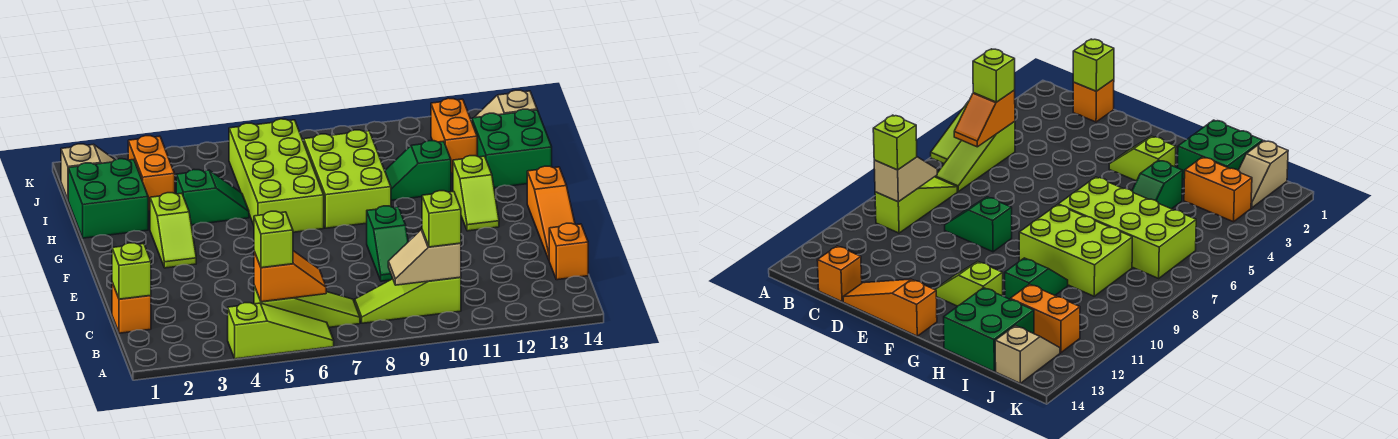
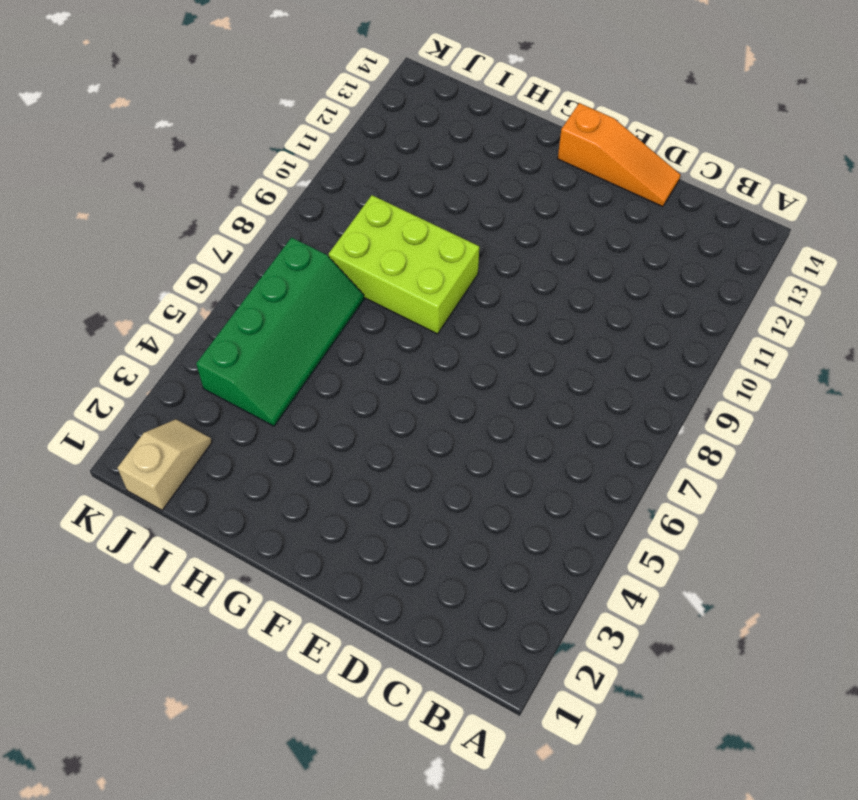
green 2x4 slope [196,238,364,426] -> lime 2x4 brick [229,119,324,232]
none -> lime 1x3 slope [228,303,334,359]
none -> lime 1x3 slope [254,286,360,327]
none -> lime 1x3 slope [355,277,461,323]

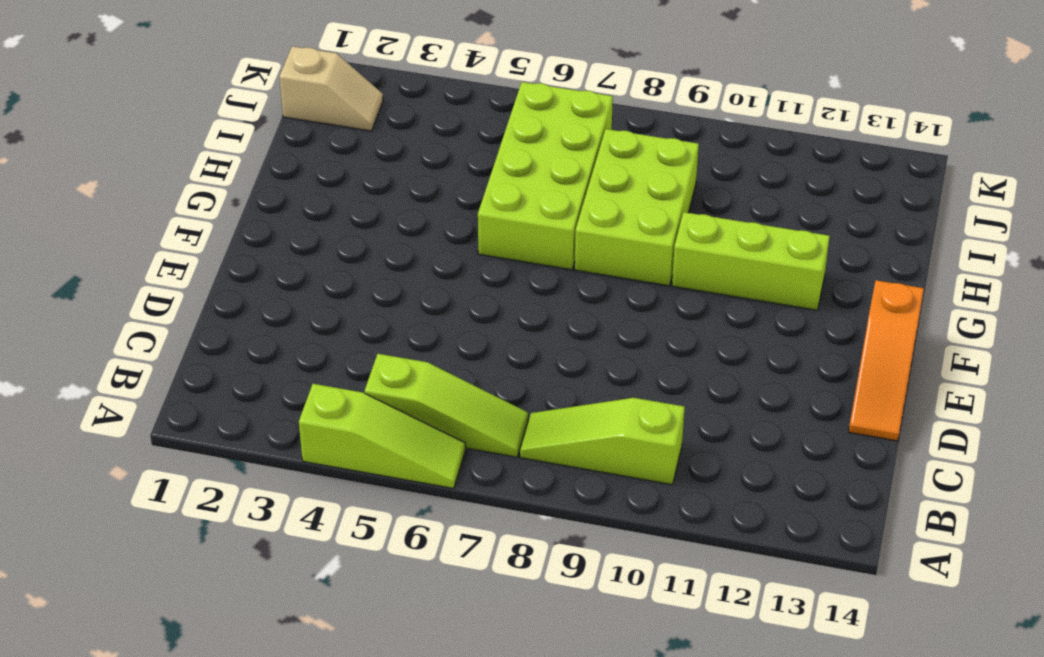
lime 1x3 brick [672,212,830,310] -> lime 1x2 slope [453,156,499,231]
none -> orange 1x1 brick [112,283,151,333]
none -> orange 1x1 brick [549,223,588,280]
none -> green 1x2 slope [367,206,408,281]

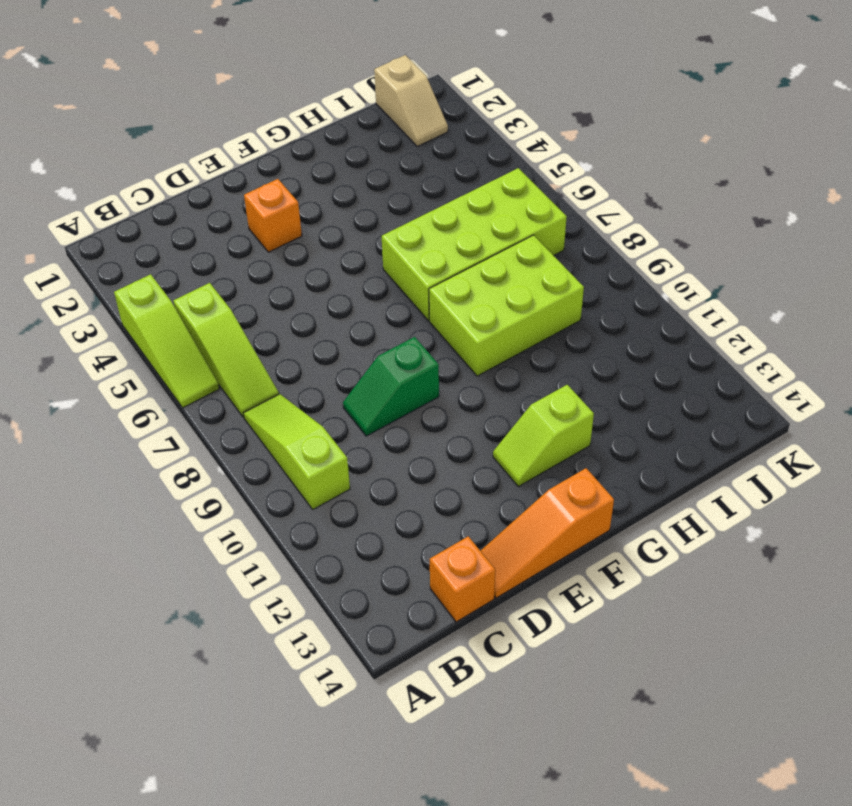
orange 1x1 brick [244,179,302,252] -> orange 1x1 brick moved to [112,283,151,333]
none -> lime 1x2 slope [150,193,196,268]
none -> green 2x2 brick [68,159,148,238]
none -> green 1x2 slope [176,170,249,225]

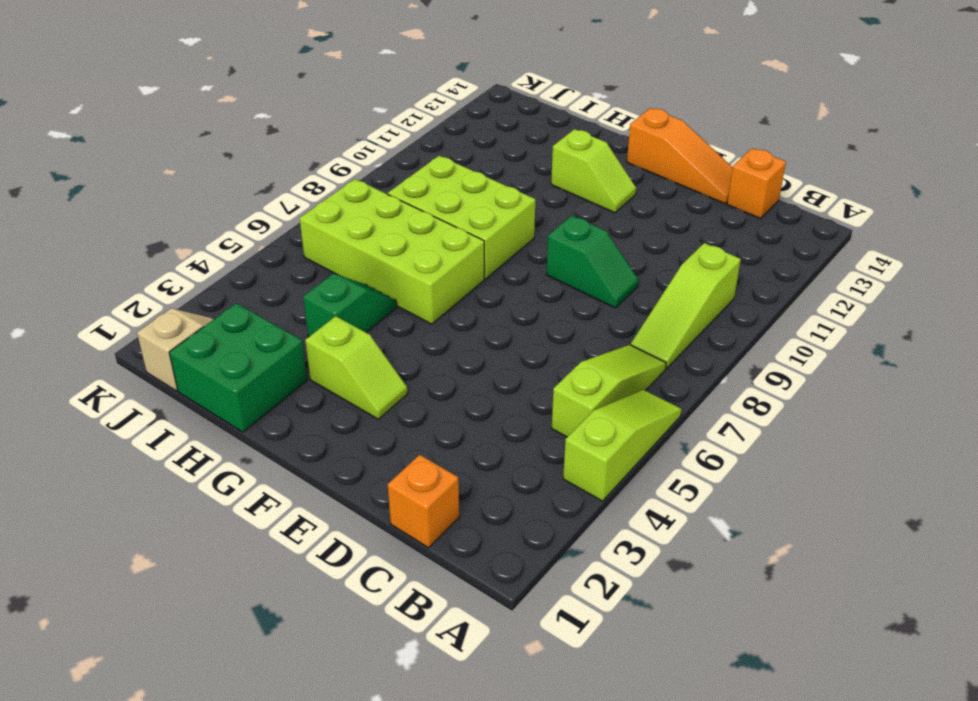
none -> green 1x2 slope [385,141,451,200]
none -> green 2x2 brick [472,109,552,188]
none -> orange 1x2 brick [128,136,175,210]

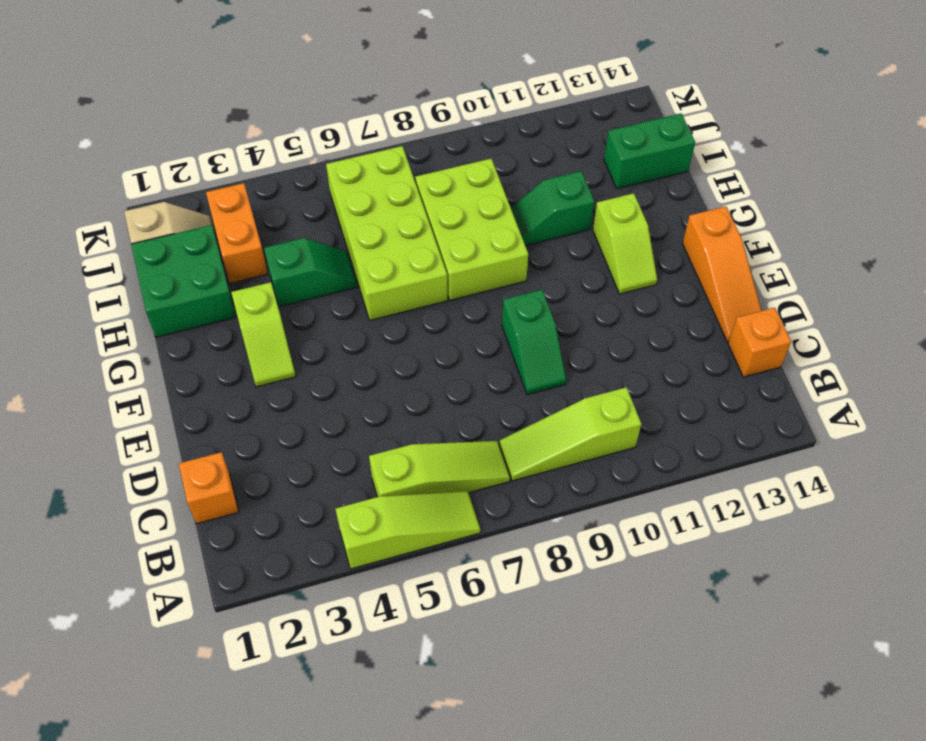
green 1x2 brick [604,114,695,189] -> green 2x2 brick [472,109,552,188]
none -> orange 1x2 brick [431,98,477,173]
none -> tan 1x2 slope [471,90,537,121]
none -> orange 1x2 slope [254,251,326,302]

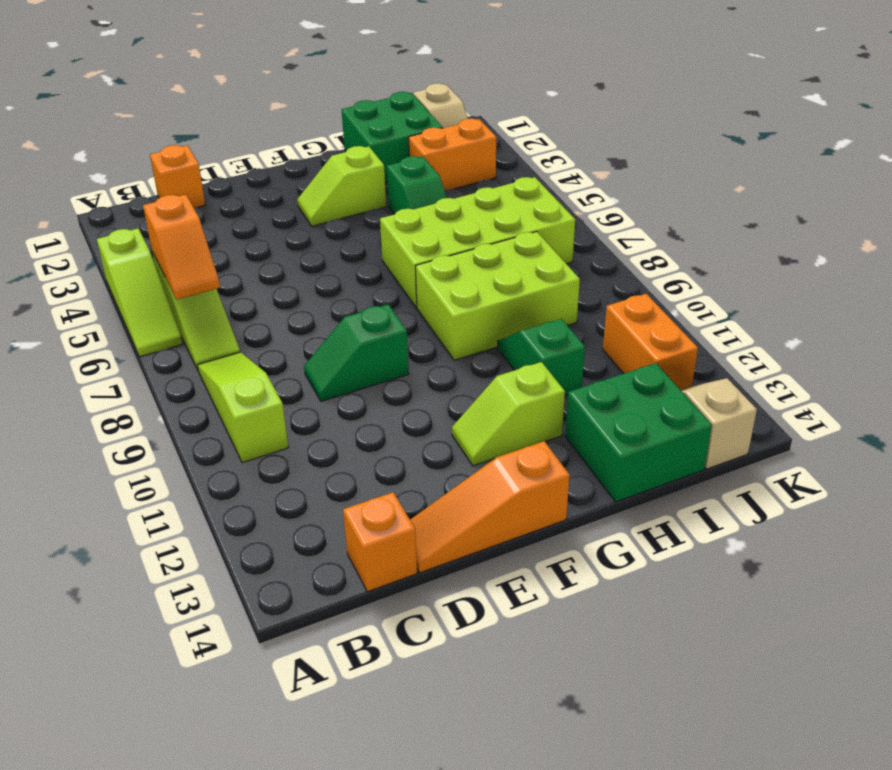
orange 1x2 brick [603,294,698,390] -> orange 1x2 brick turned to [431,98,477,173]
none -> tan 1x2 slope [388,229,461,285]
none -> lime 1x1 brick [112,243,151,299]
none -> lime 1x1 brick [254,211,293,268]

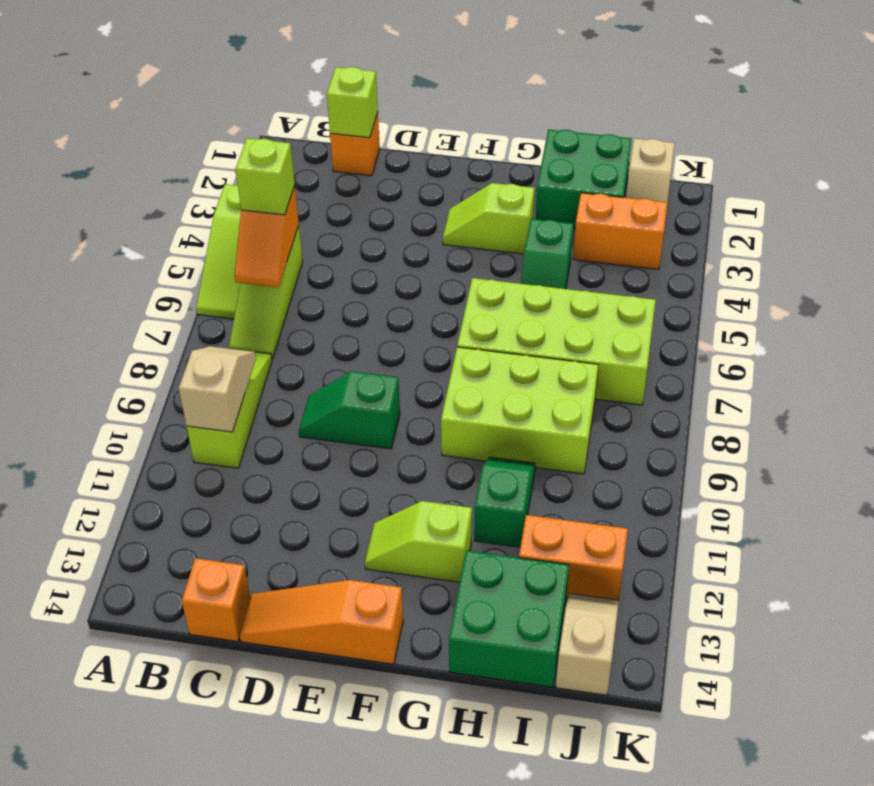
none -> lime 1x1 brick [422,191,461,247]

